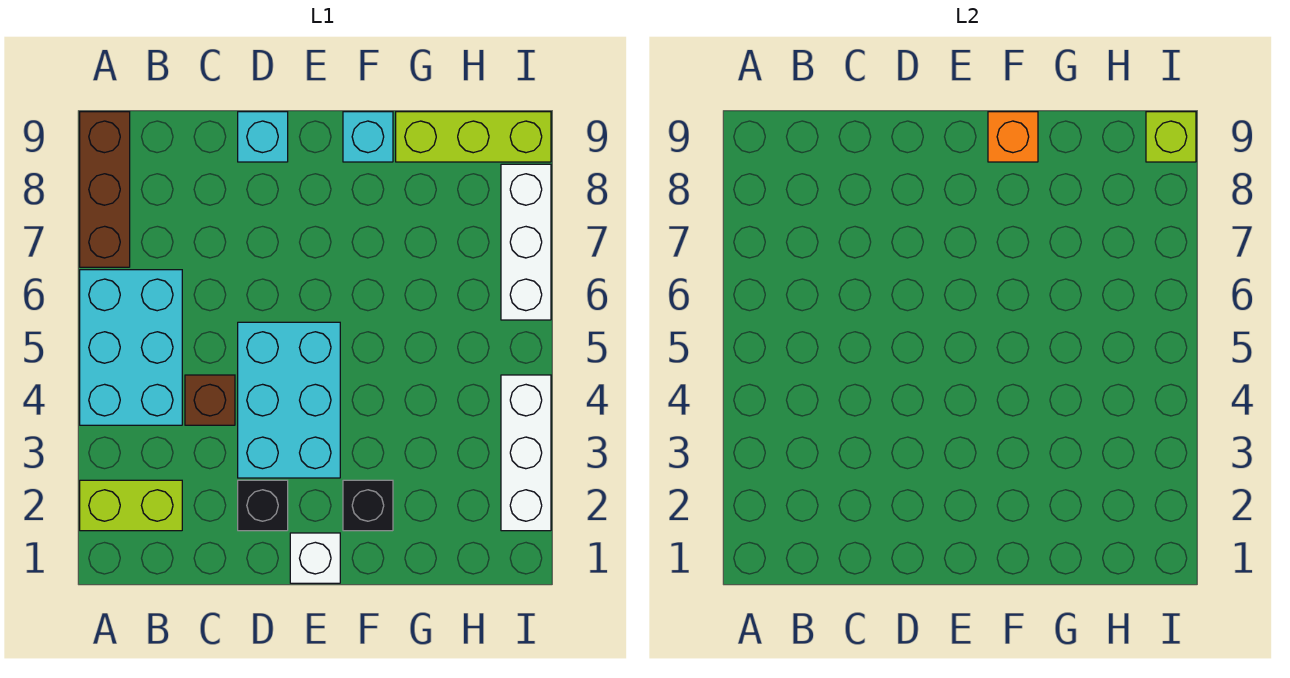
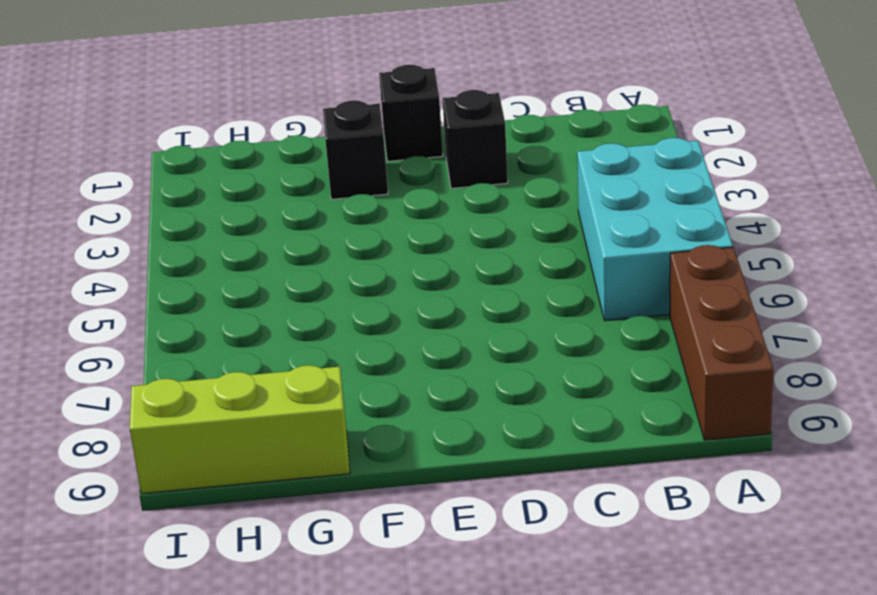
black 1x1 brick [379,65,443,161] -> white 1x1 brick [290,533,340,583]
none -> lime 1x2 brick [80,480,182,531]
none -> brown 1x1 brick [185,375,235,425]
none -> cyan 2x3 brick [238,322,340,478]

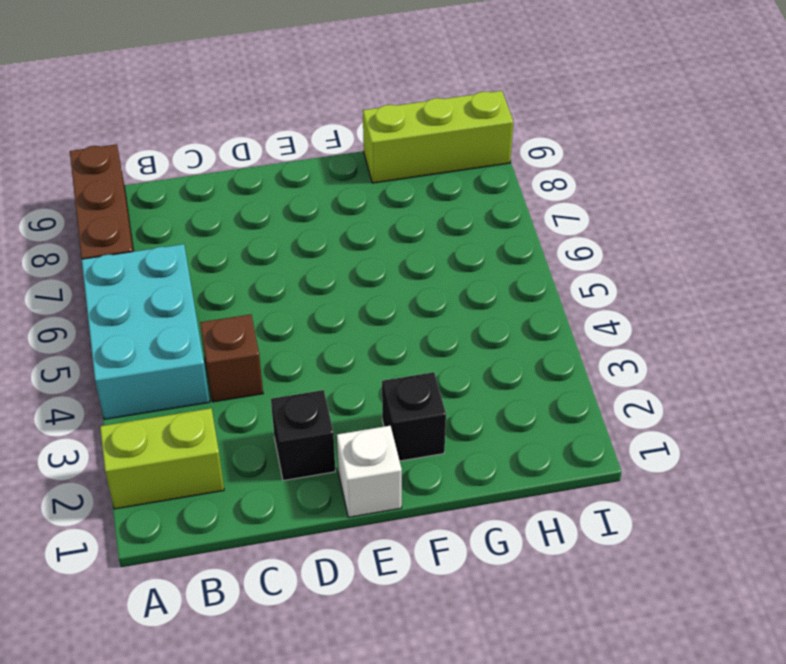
none -> cyan 2x3 brick [238,322,340,478]
none -> cyan 1x1 brick [238,112,288,162]
none -> cyan 1x1 brick [343,112,393,162]

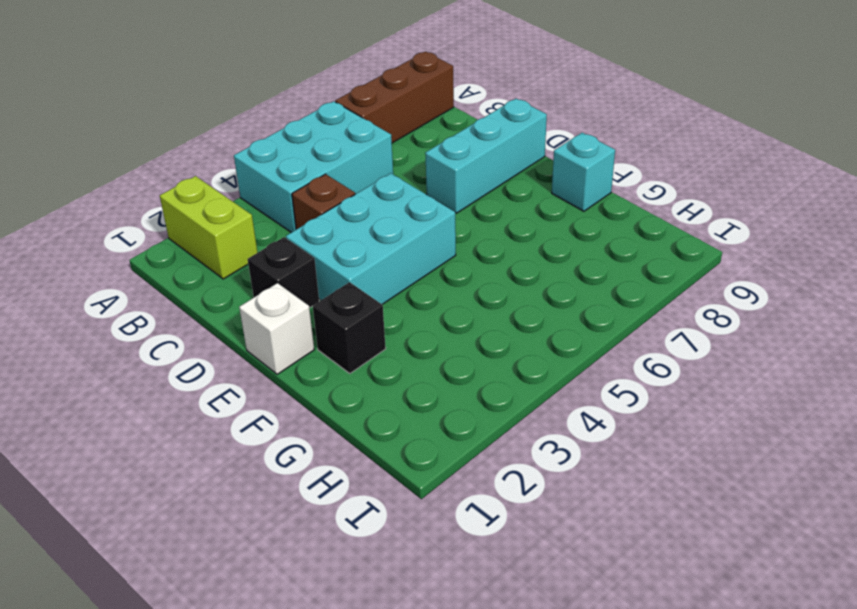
cyan 1x3 brick [425,99,547,213] -> cyan 1x1 brick [238,112,288,162]
none -> lime 1x3 brick [396,112,551,162]
none -> white 1x3 brick [501,375,551,531]
none -> white 1x3 brick [501,164,551,320]

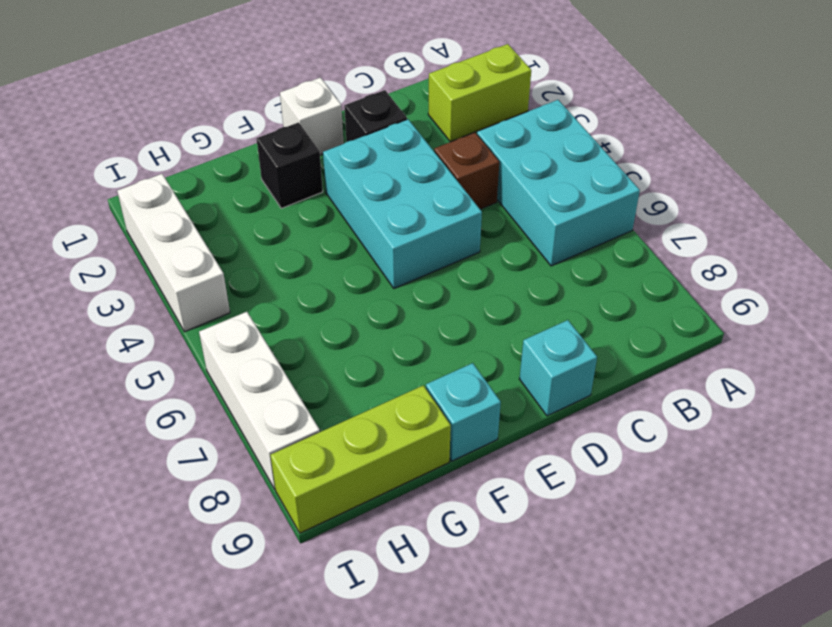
none -> brown 1x3 brick [80,112,130,267]
none -> orange 1x1 brick [988,112,1038,162]
none -> lime 1x1 brick [1146,112,1196,162]

